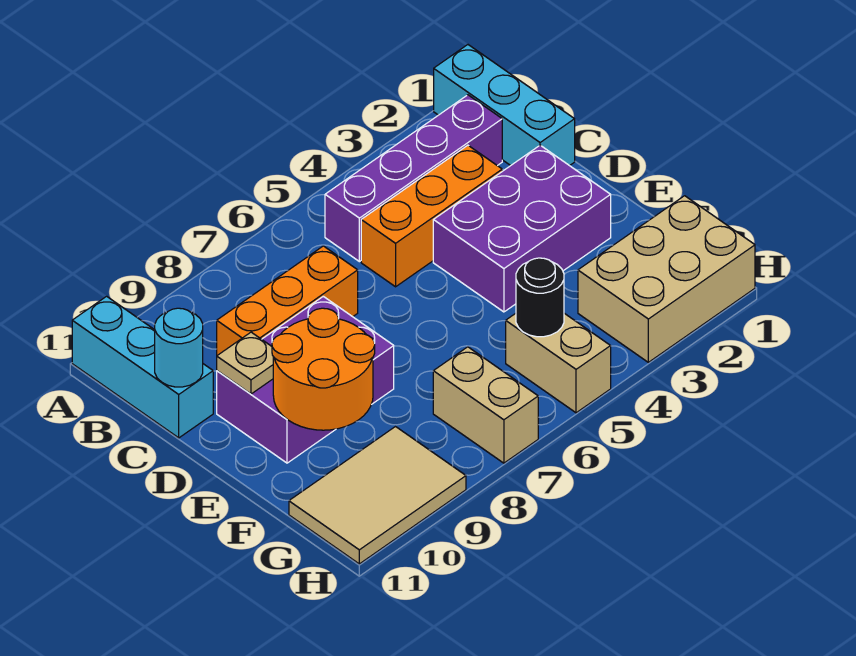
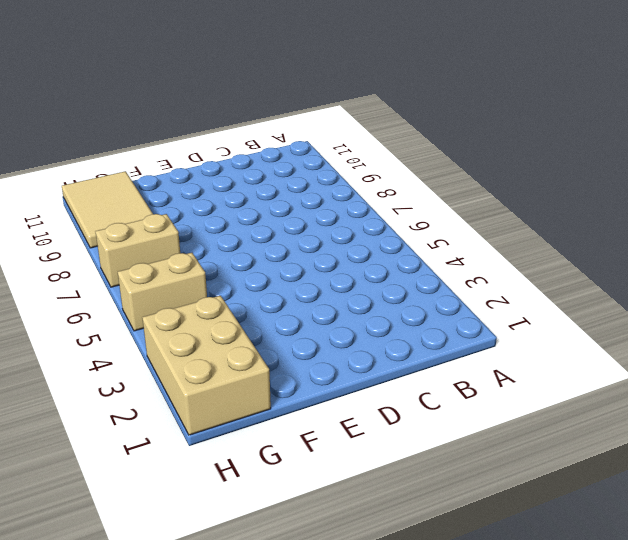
none -> cyan 1x3 brick [434,45,575,166]
none -> cyan 1x3 brick [72,296,213,438]
none -> purple 1x4 brick [325,95,502,262]

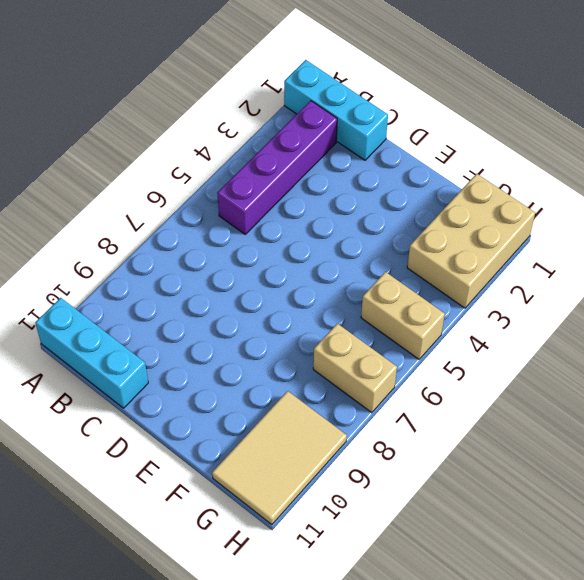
none -> orange 1x3 brick [361,145,502,287]
none -> orange 1x3 brick [217,246,358,355]
none -> purple 2x3 brick [433,145,611,312]

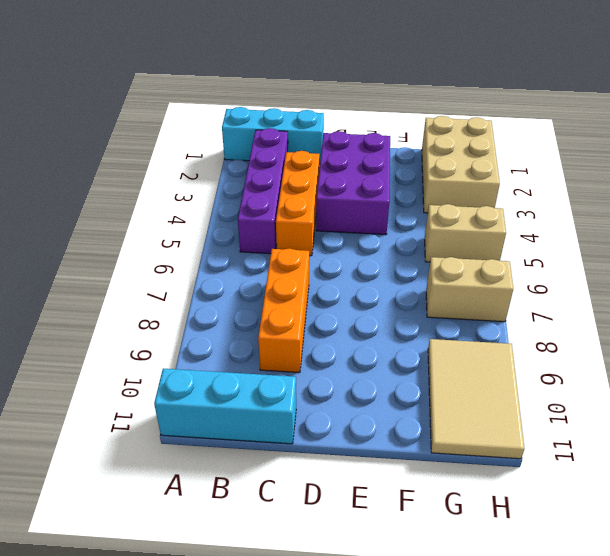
none -> purple 2x3 brick [217,296,394,463]
none -> cyan 1x1 round brick [155,308,203,387]
none -> tan 1x1 plate [217,332,273,394]

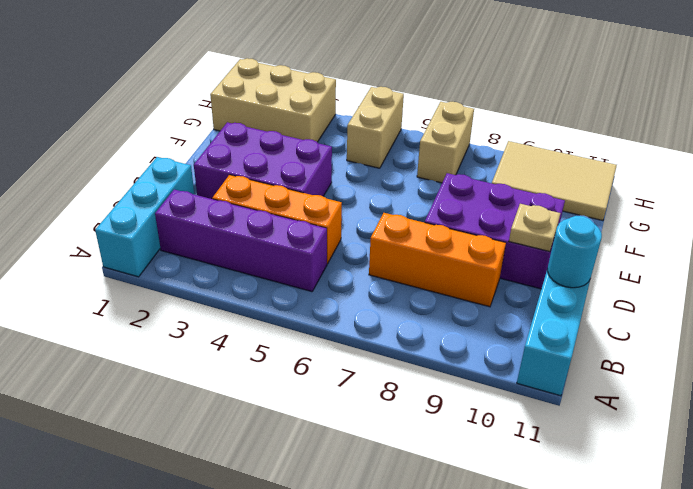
none -> orange 2x2 round brick [272,308,375,430]
none -> black 1x1 round brick [516,258,564,337]

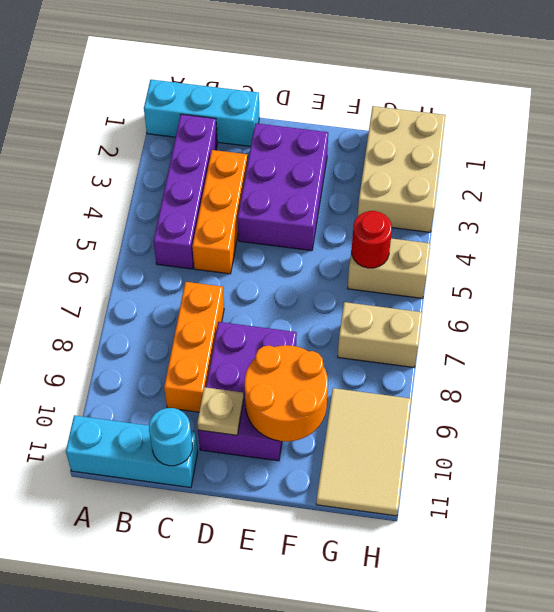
red 1x1 round brick [352,211,392,268] -> black 1x1 round brick [516,258,564,337]

